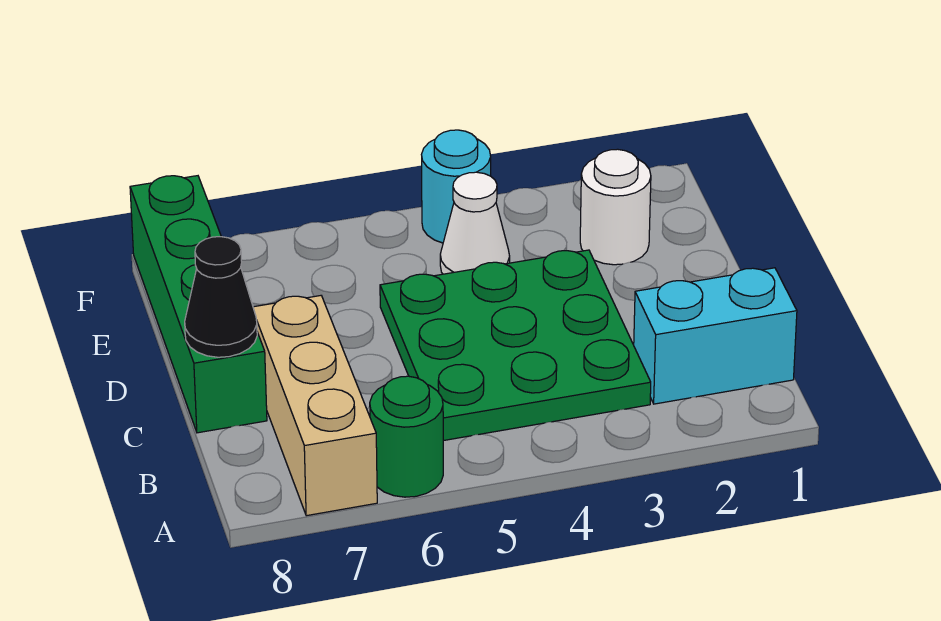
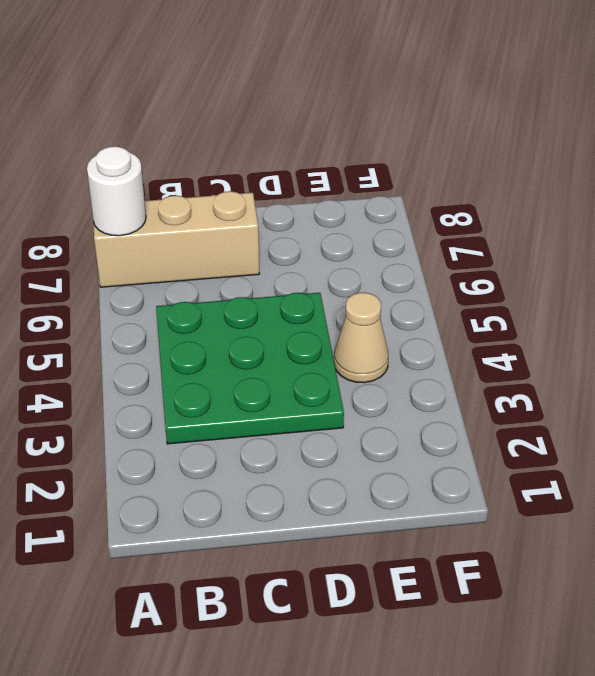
white 1x1 round brick [87,146,146,236] -> white 1x1 round brick moved to [580,149,651,265]
tan 1x1 cone [334,292,388,383] -> white 1x1 cone [440,172,510,274]
none -> green 1x1 round brick [370,376,443,497]
none -> cyan 1x2 brick [634,268,797,404]

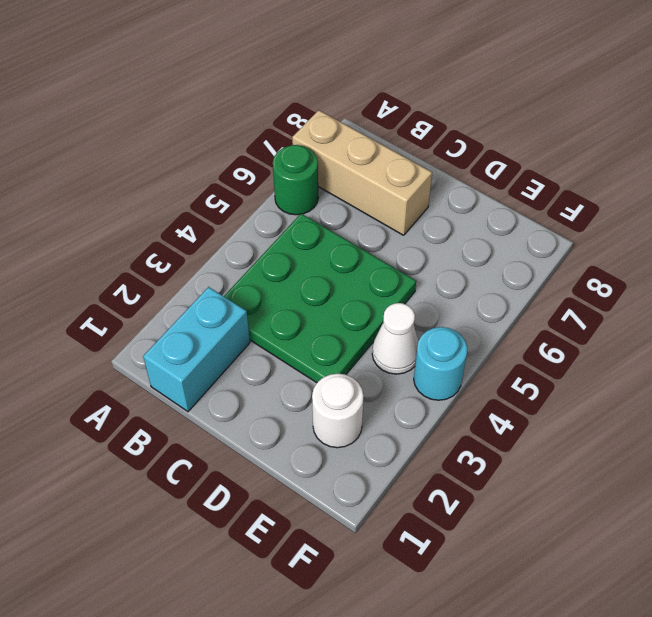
none -> green 1x4 brick [130,176,267,433]
none -> black 1x1 cone [185,237,257,357]

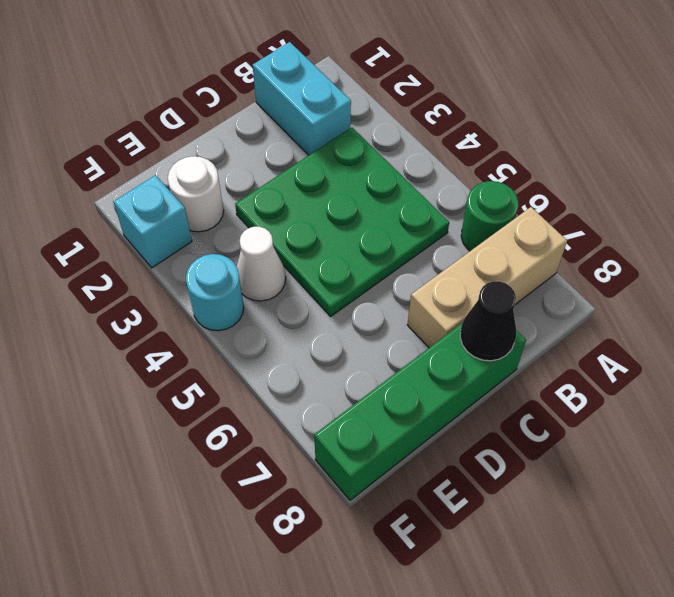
cyan 1x1 brick [114,175,192,268] -> none

